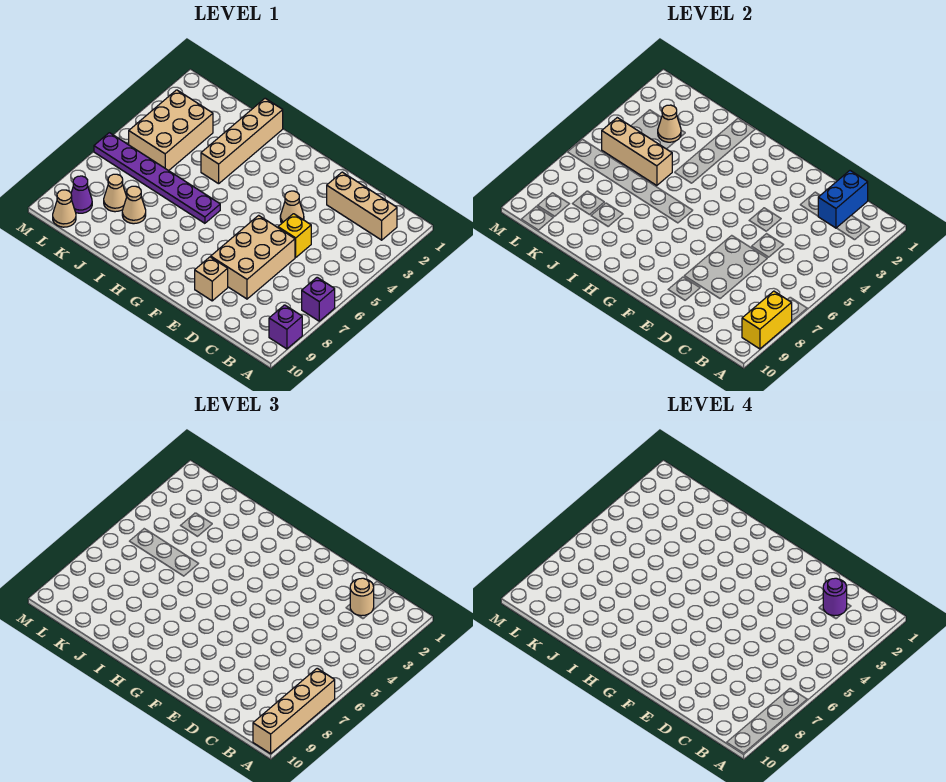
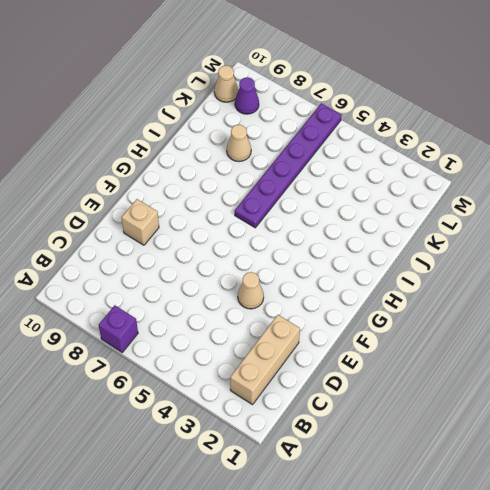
none -> purple 1x1 brick [269,305,302,349]
none -> yellow 1x1 brick [278,214,311,257]
none -> tan 2x3 brick [211,215,295,299]

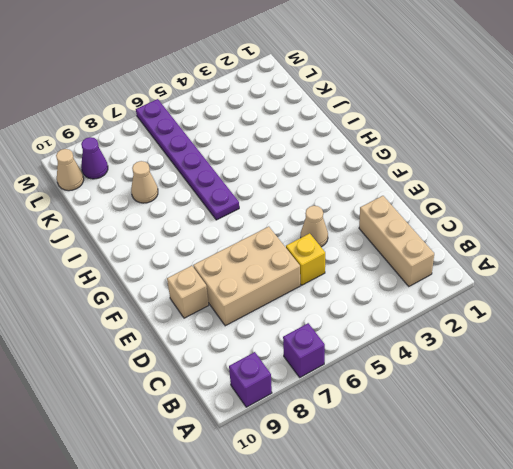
none -> tan 1x4 brick [201,98,283,184]
none -> tan 2x3 brick [129,90,213,171]
none -> tan 1x1 cone [104,174,127,212]

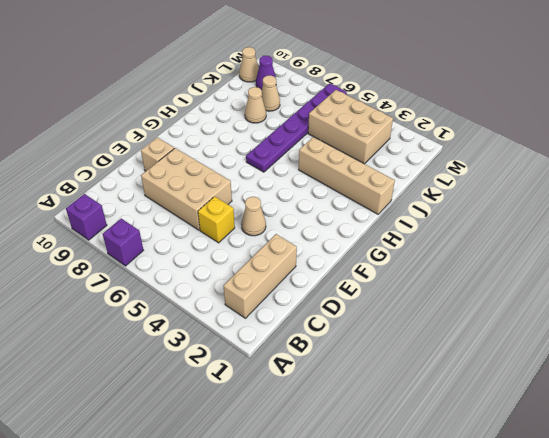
none -> yellow 1x2 brick [742,291,792,349]
none -> blue 1x2 brick [818,171,868,228]
none -> tan 1x3 brick [602,118,672,186]

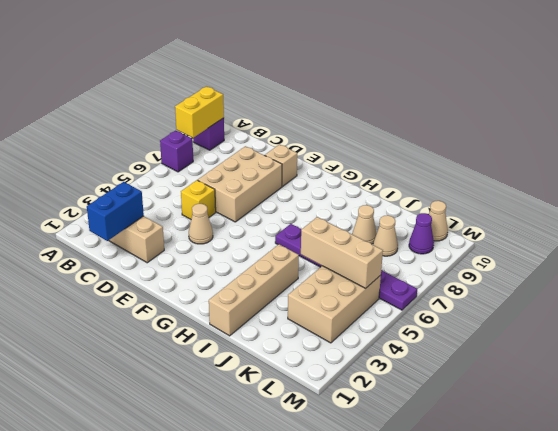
none -> tan 1x1 cone [658,105,681,142]
none -> tan 1x4 brick [253,668,335,754]
none -> tan 1x1 round brick [350,578,374,616]

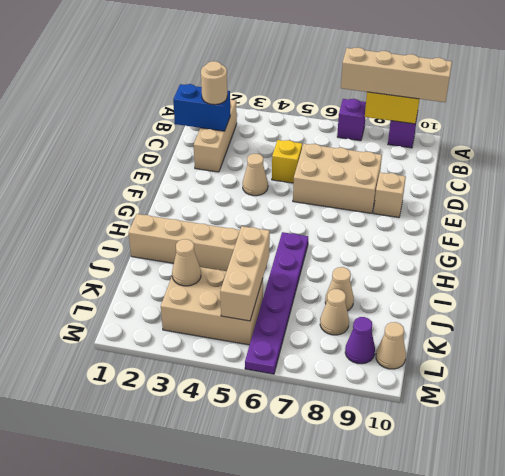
none -> purple 1x1 round brick [823,578,847,616]

